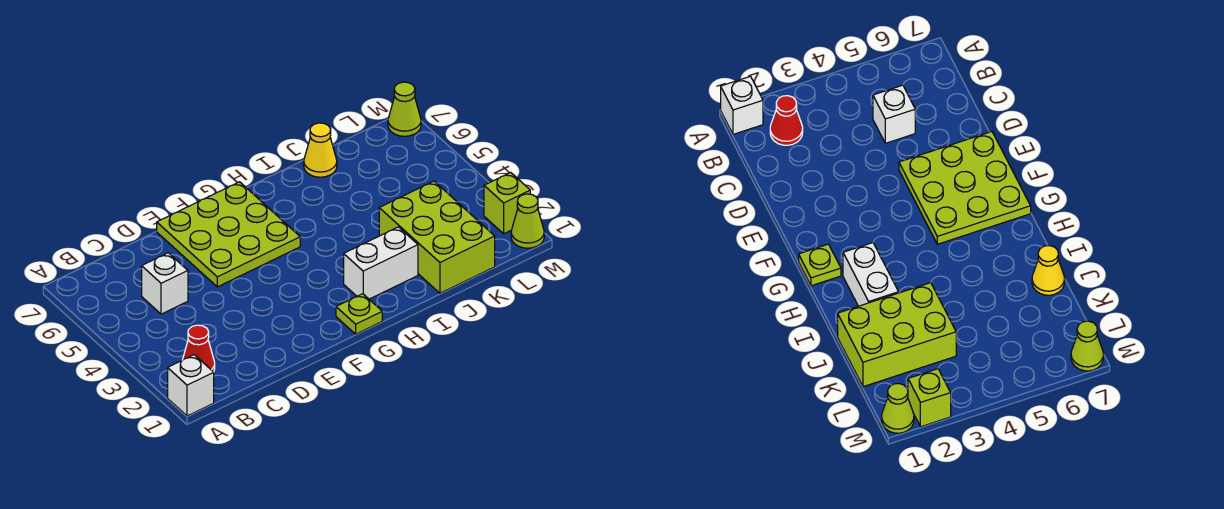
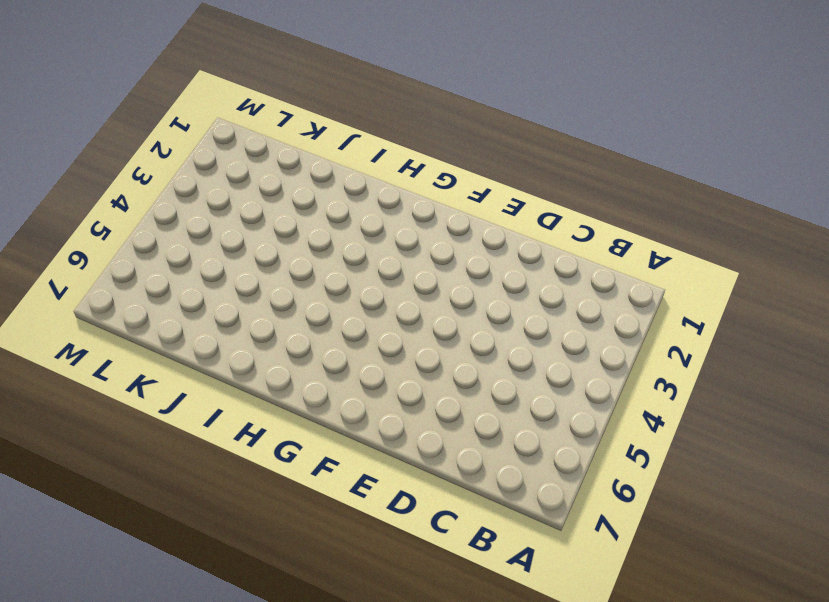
none -> white 1x1 brick [168,355,214,416]
none -> red 1x1 cone [183,325,215,372]

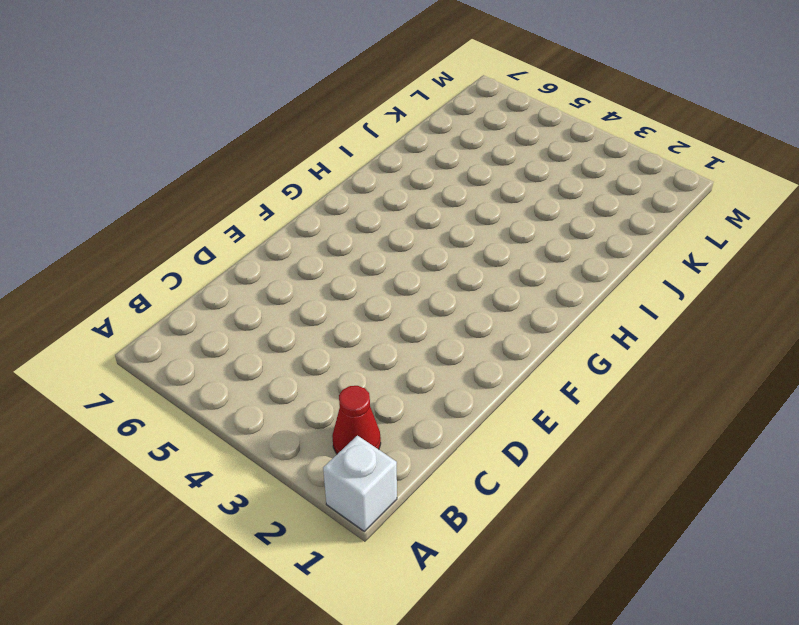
none -> white 1x1 brick [142,253,188,314]
none -> lime 3x3 plate [157,182,300,287]

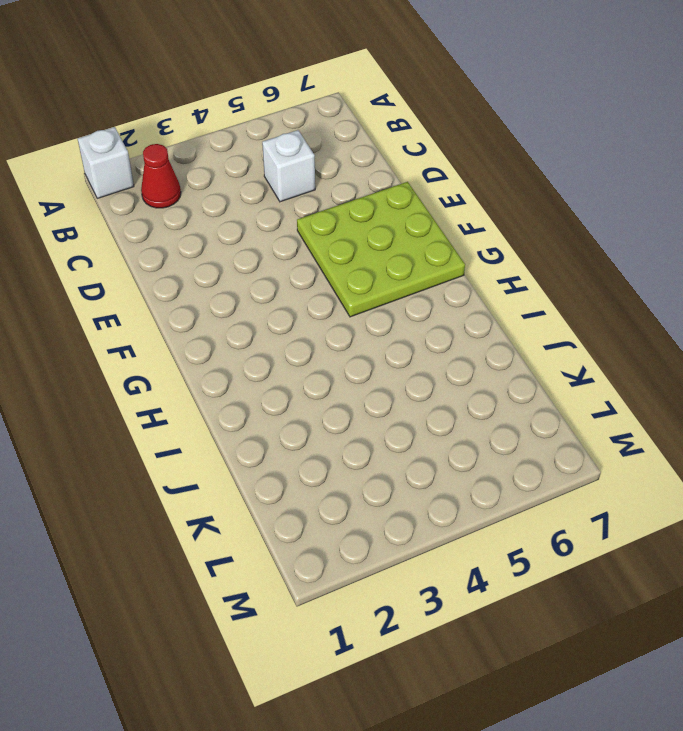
none -> lime 1x1 plate [336,294,382,334]
none -> white 1x2 brick [344,227,418,299]

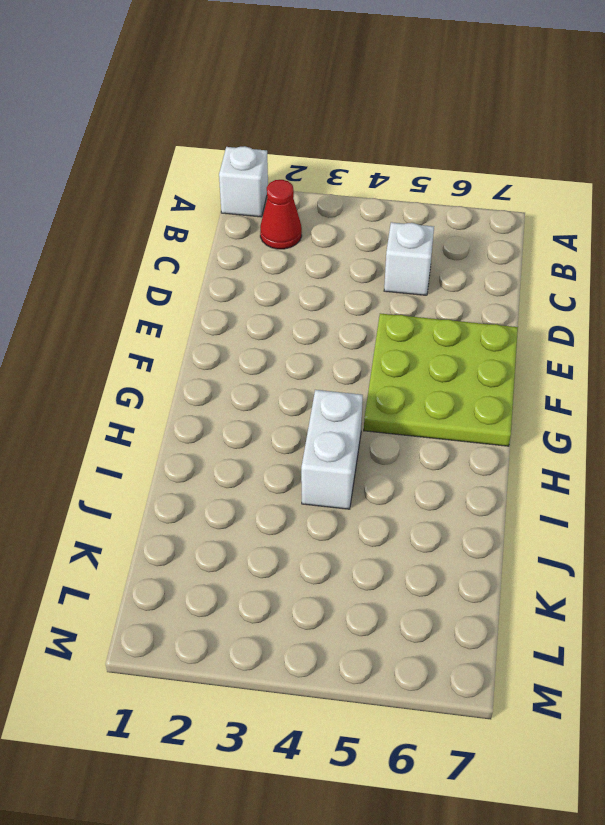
white 1x2 brick [301,390,363,509] -> white 1x2 brick moved to [344,227,418,299]
none -> lime 1x1 plate [336,294,382,334]
none -> lime 2x3 brick [379,181,495,293]

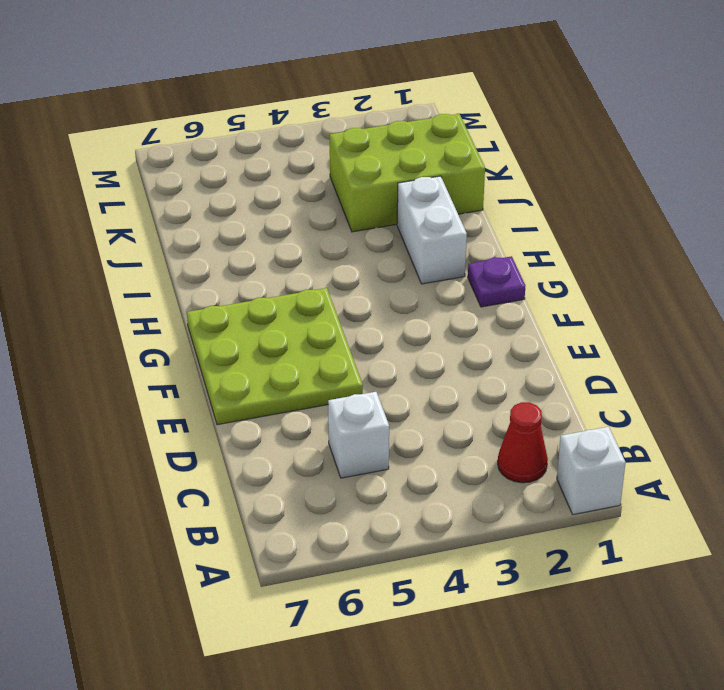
purple 1x1 plate [468,256,525,307] -> lime 1x1 plate [336,294,382,334]
none -> yellow 1x1 cone [304,123,337,177]
none -> lime 1x1 cone [511,194,544,248]

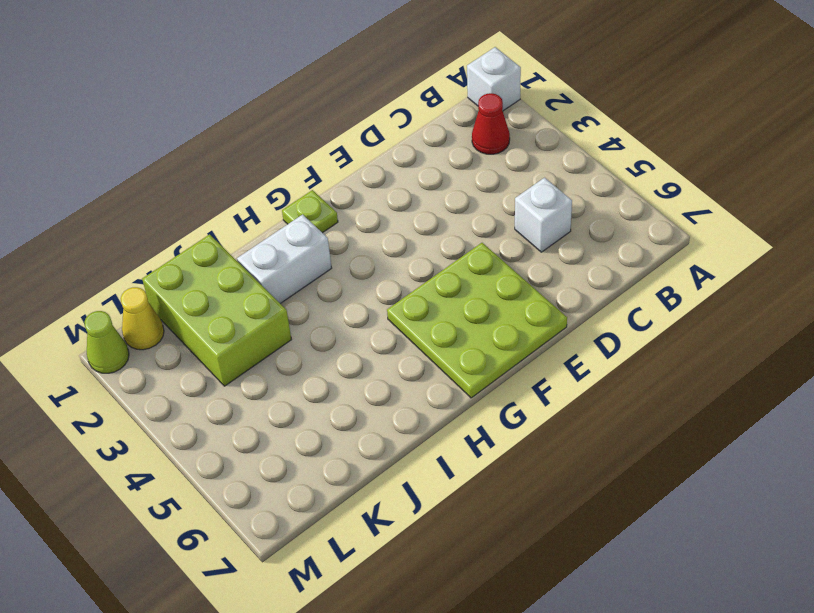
yellow 1x1 cone [121,287,164,350] -> yellow 1x1 cone moved to [304,123,337,177]
none -> lime 1x1 brick [484,173,530,234]
none -> lime 1x1 cone [388,82,421,136]

